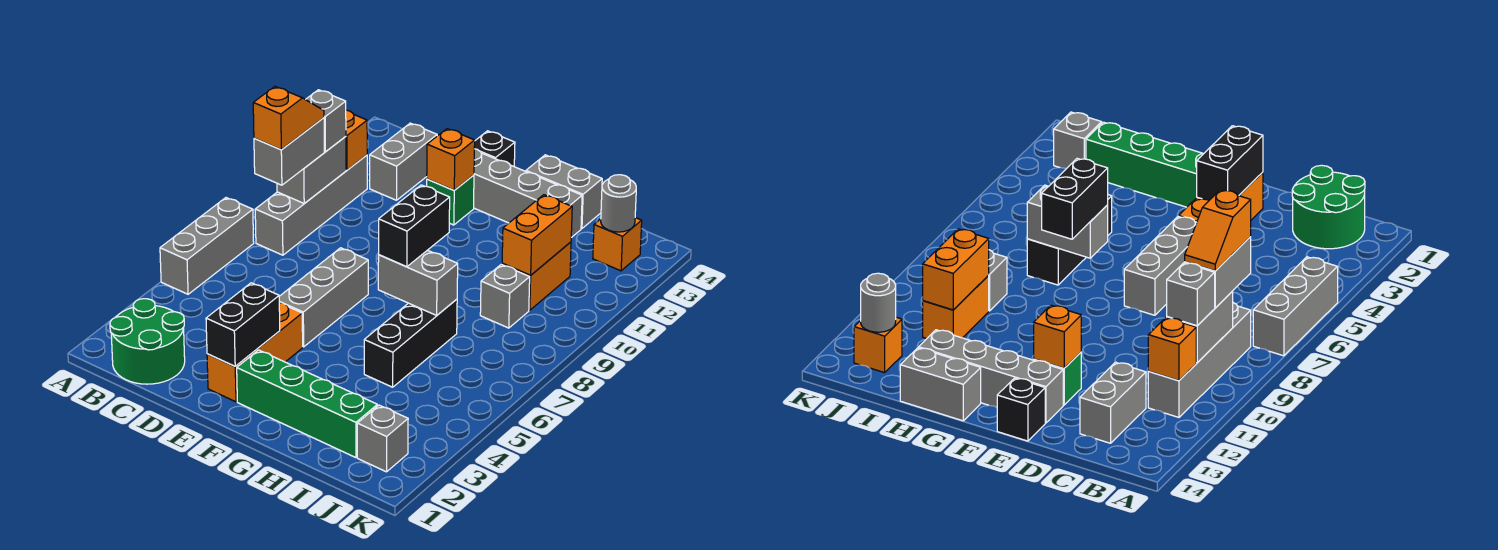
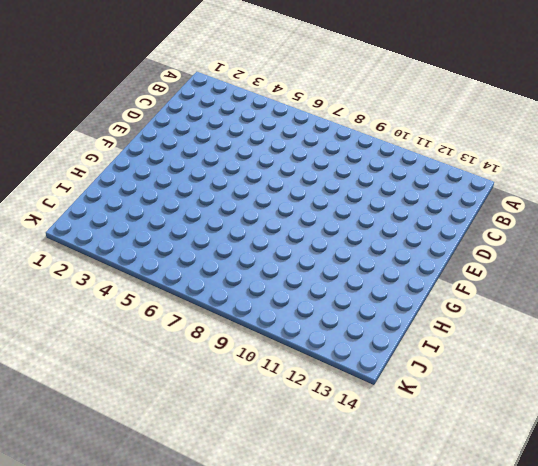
none -> grey 1x3 brick [160,198,254,294]
none -> green 2x2 round brick [110,299,185,384]
none -> grey 1x4 brick [255,155,367,255]

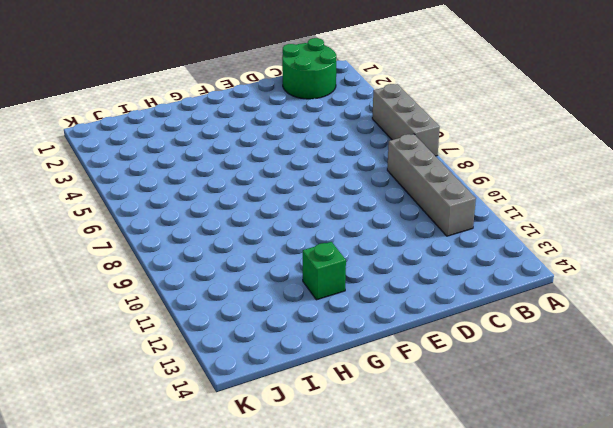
green 1x1 brick [303,242,346,300] -> green 1x1 brick moved to [427,175,474,225]
none -> grey 1x2 brick [370,123,437,200]
none -> orange 1x3 brick [207,302,303,402]
none -> grey 1x3 brick [279,248,368,347]

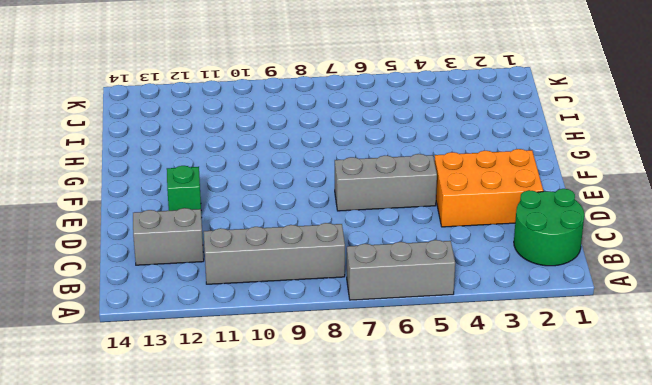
orange 2x3 brick [434,149,543,227] -> orange 1x3 brick [207,302,303,402]
none -> grey 1x4 brick [474,149,582,238]
none -> black 1x1 brick [474,131,515,166]
none -> green 1x4 brick [237,350,377,458]

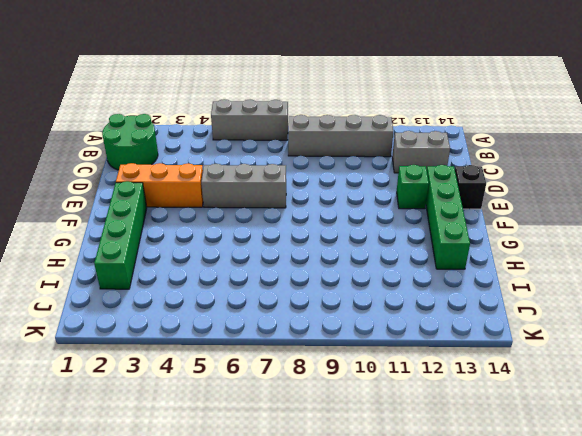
green 1x4 brick [426,165,470,269] -> grey 1x4 brick [474,149,582,238]
none -> grey 1x2 brick [526,155,602,229]
none -> black 1x3 brick [364,299,457,387]
none -> grey 1x1 brick [480,264,530,328]

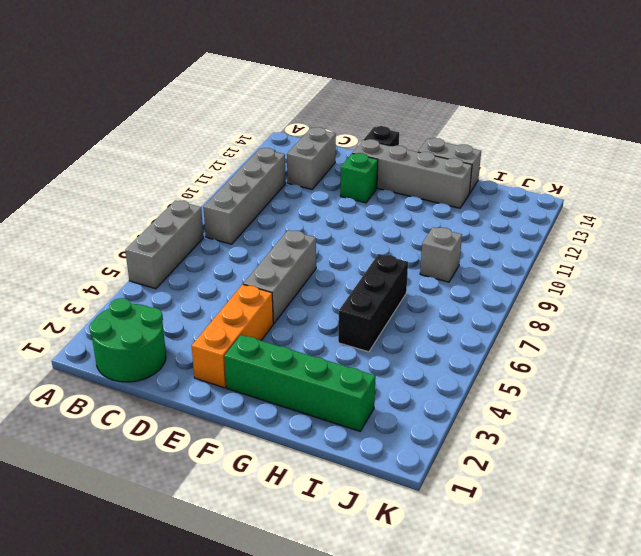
none -> orange 1x2 brick [502,242,571,310]
none -> grey 1x1 brick [357,405,408,472]
none -> orange 1x1 brick [593,218,642,271]

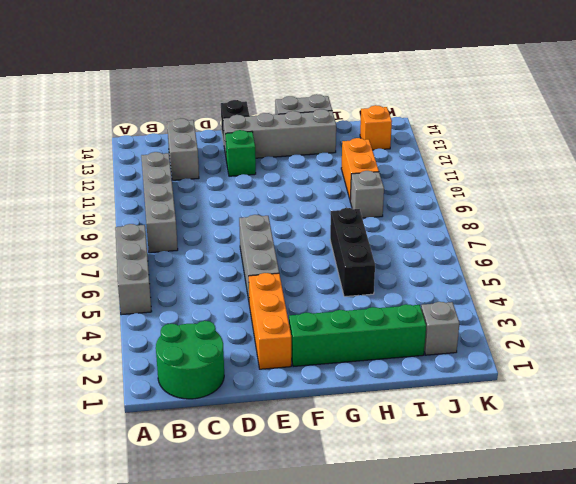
none -> grey 1x2 brick [277,137,346,203]
none -> orange 1x1 brick [346,110,367,170]
none -> black 1x2 brick [206,283,280,366]

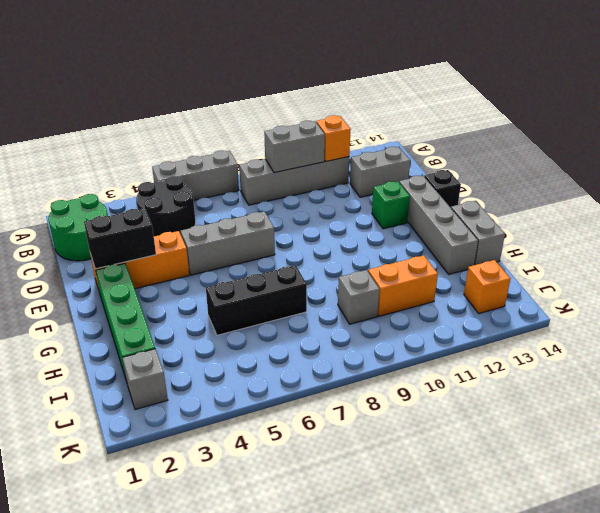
black 2x2 round brick [136,176,196,236] -> none
none -> orange 1x1 brick [427,129,475,190]
none -> grey 1x2 brick [378,250,458,315]
none -> orange 1x2 brick [502,195,572,275]

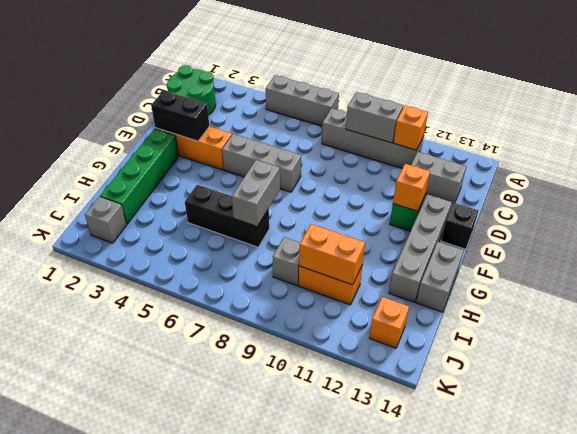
none -> grey 1x1 round brick [601,175,636,232]
none -> grey 1x2 brick [254,118,324,185]
none -> grey 1x1 brick [305,90,346,152]

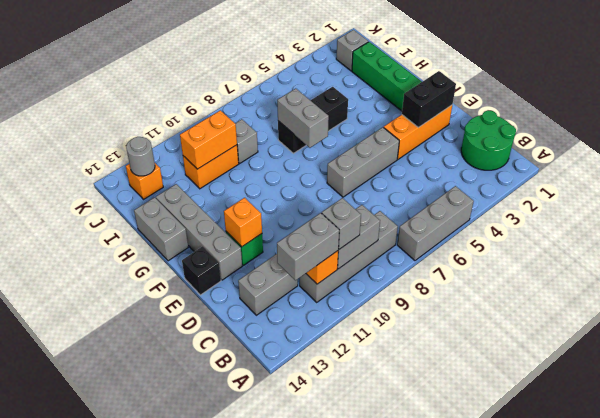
grey 1x2 brick [277,213,339,280] -> grey 1x2 brick moved to [254,118,324,185]
none -> black 1x2 brick [379,185,450,267]
none -> orange 1x2 slope [253,87,324,150]

